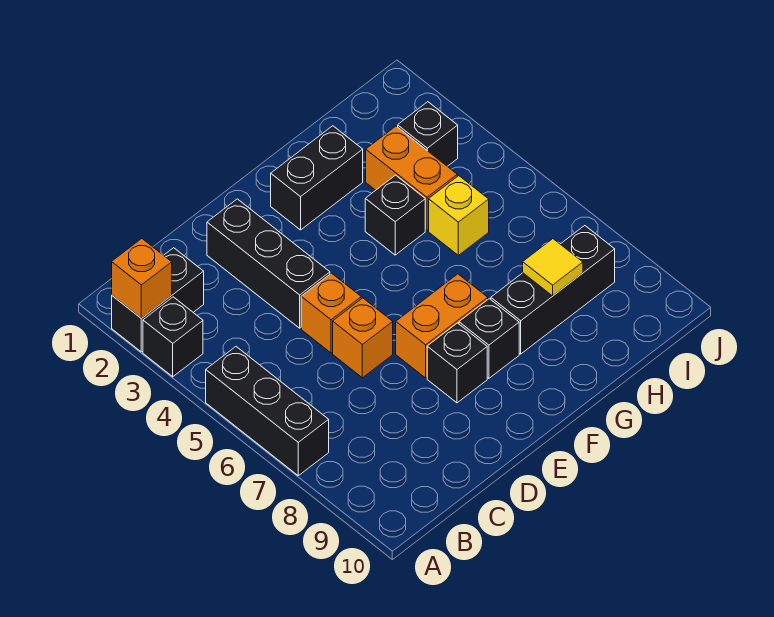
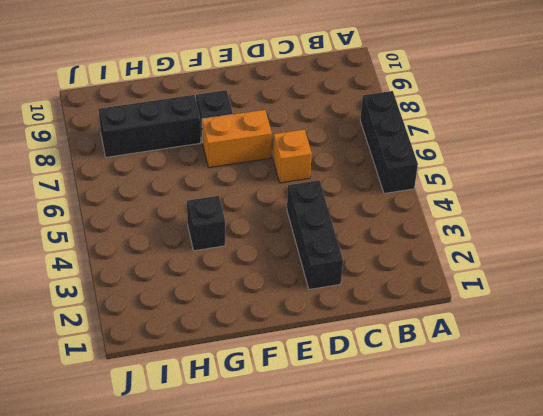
none -> black 1x2 brick [112,248,204,352]
none -> black 1x1 brick [143,297,203,377]
none -> orange 1x1 brick [301,273,361,353]

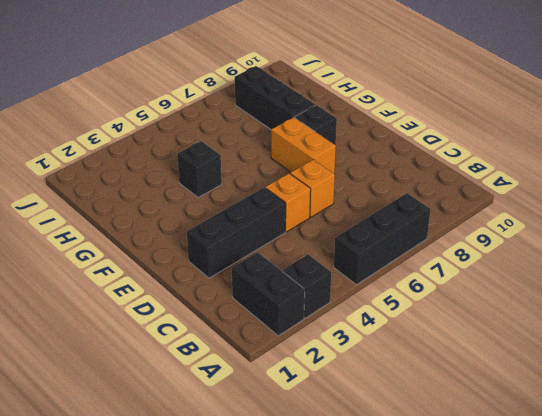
none -> black 1x1 brick [427,323,487,403]
none -> black 1x2 brick [271,126,363,230]
none -> orange 1x2 brick [366,126,457,231]

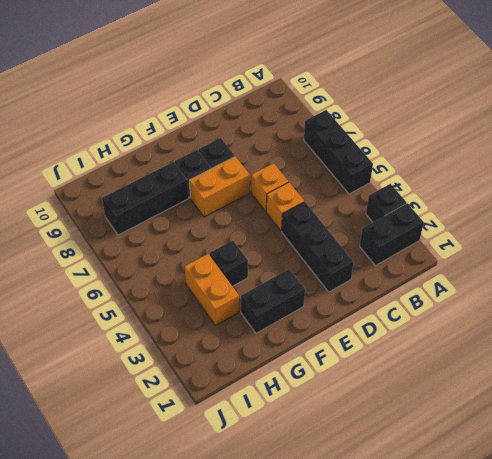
none -> yellow 1x1 brick [429,176,489,255]
none -> black 1x1 brick [398,102,458,166]
none -> orange 1x1 brick [112,239,172,318]

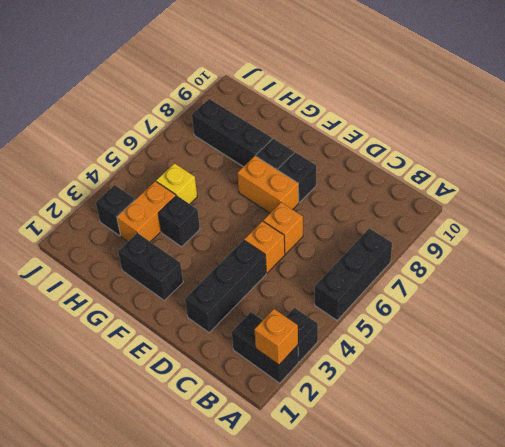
none -> yellow 1x1 tile [523,239,583,296]

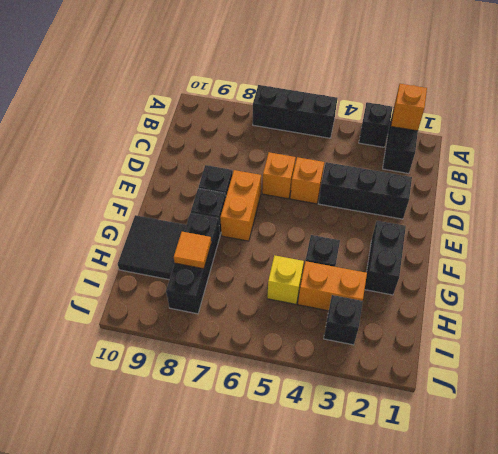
black 2x2 tile [118,215,186,280] -> none
orange 1x1 tile [174,232,211,269] -> yellow 1x1 tile [523,239,583,296]

